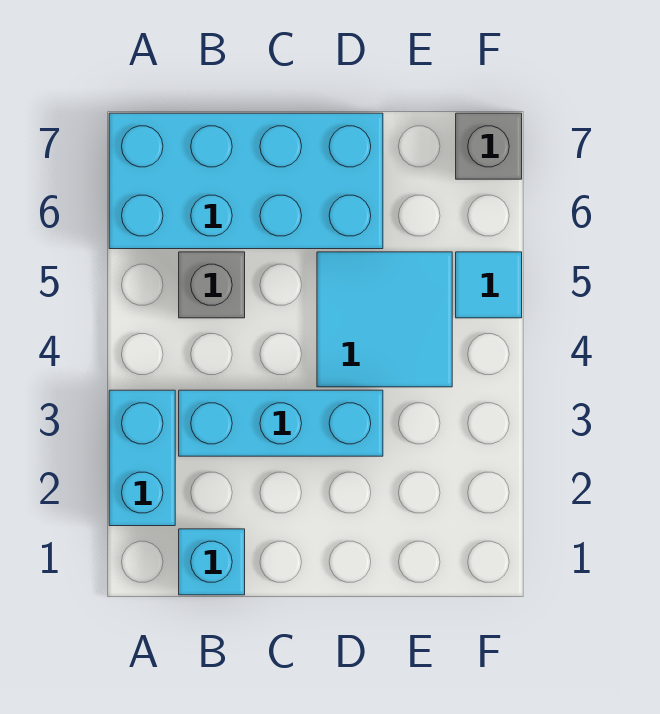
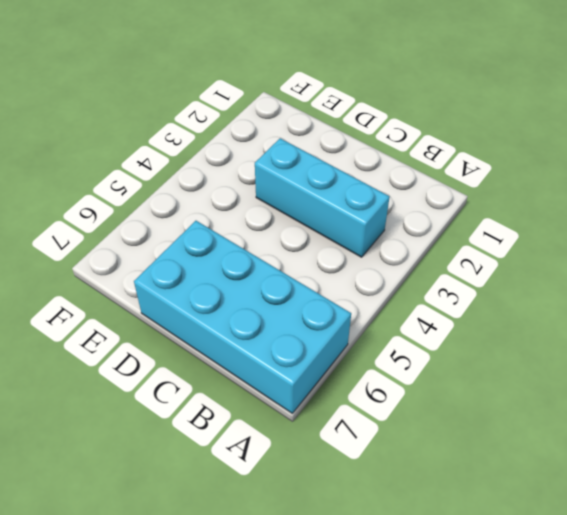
none -> cyan 1x2 brick [109,390,175,526]
none -> cyan 1x1 brick [179,529,245,595]

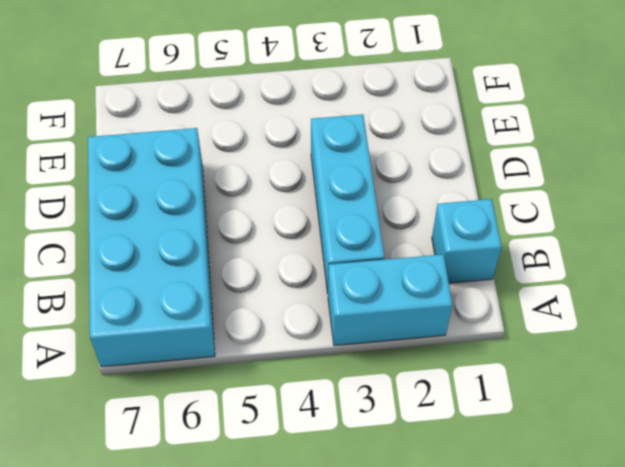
none -> grey 1x1 brick [179,252,245,318]
none -> cyan 2x2 tile [317,252,452,387]

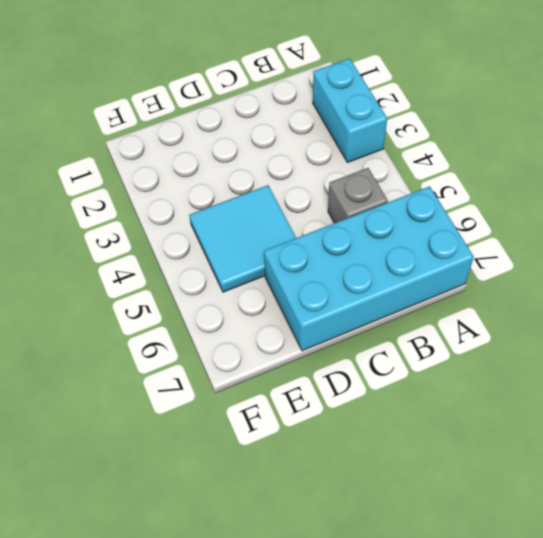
none -> cyan 1x1 brick [179,529,245,595]
none -> cyan 1x3 brick [179,390,383,456]

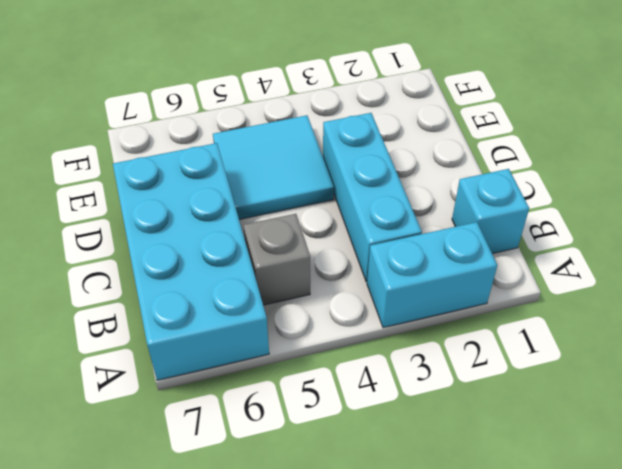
none -> cyan 1x1 tile [456,252,522,318]
none -> grey 1x1 brick [456,113,522,179]

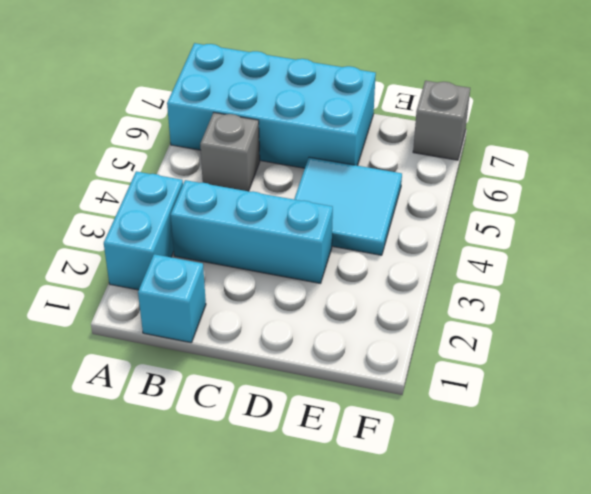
none -> cyan 1x1 tile [456,252,522,318]

